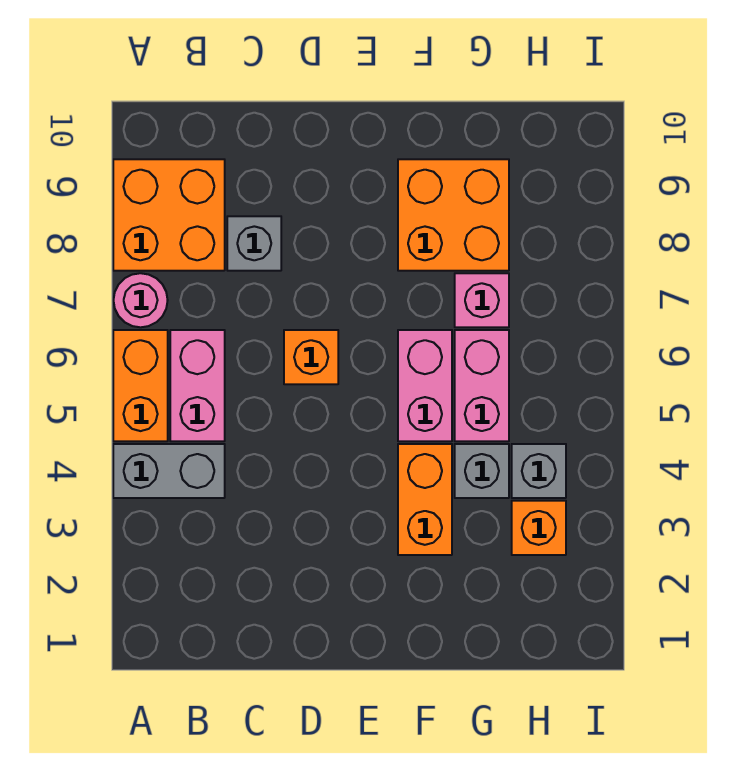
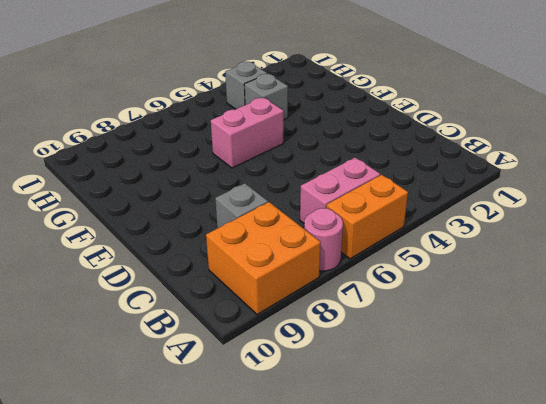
none -> grey 1x2 brick [113,444,225,498]
none -> orange 1x1 brick [284,330,338,384]
none -> orange 1x2 brick [398,444,452,555]

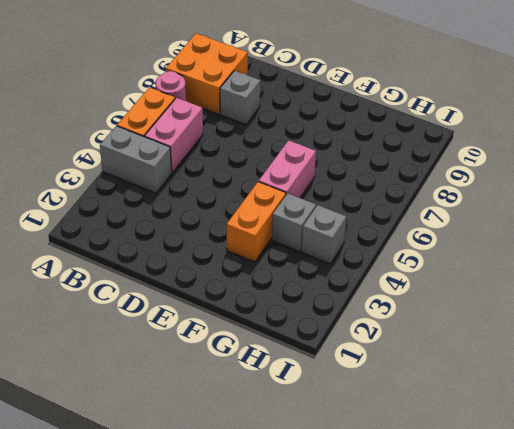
none -> orange 1x1 brick [284,330,338,384]
none -> orange 2x2 brick [398,159,509,271]
none -> pink 1x2 brick [455,330,509,441]

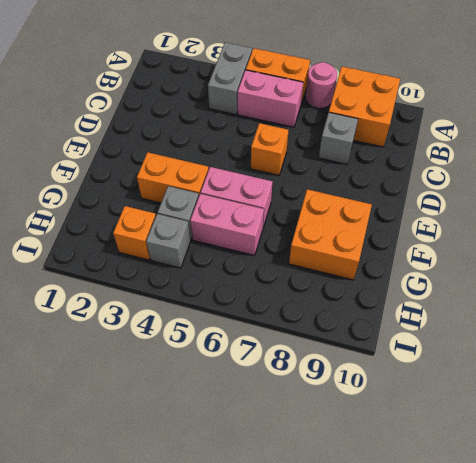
none -> pink 1x1 brick [455,273,509,327]

